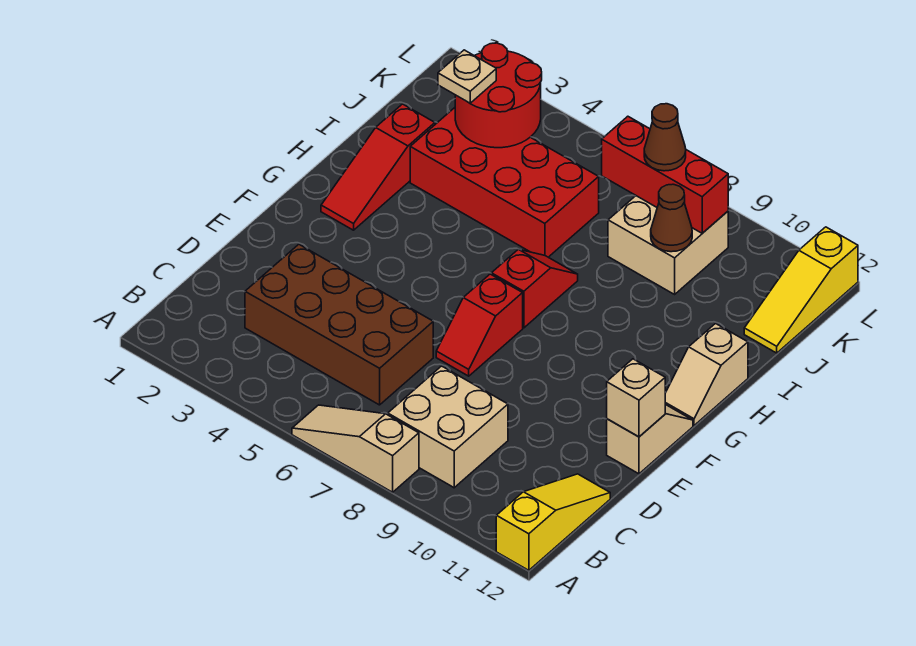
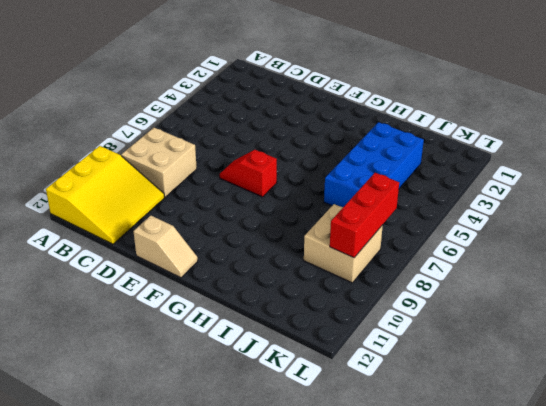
yellow 3x3 slope [46,146,164,244] -> yellow 1x3 slope [496,474,610,570]
blue 2x4 brick [324,122,424,207] -> red 2x4 brick [410,108,599,257]
none -> tan 1x3 slope [292,405,419,492]
none -> brown 2x4 brick [245,244,433,405]
none -> red 1x3 slope [321,104,435,230]

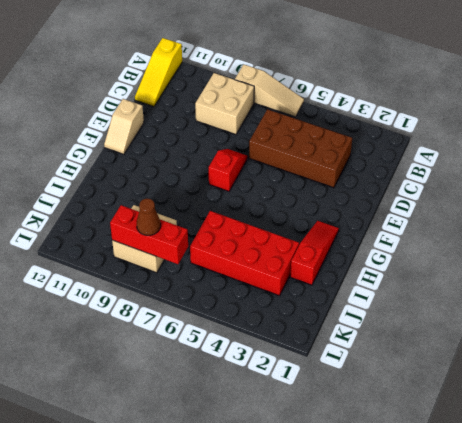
none -> red 1x2 slope [491,249,578,328]
none -> tan 1x2 slope [665,324,748,425]
none -> yellow 1x3 slope [744,227,858,353]

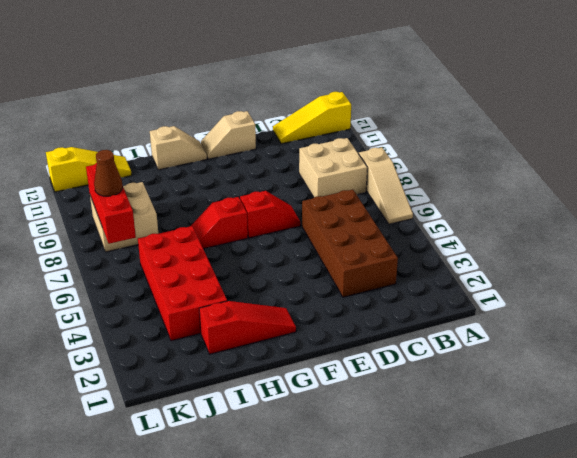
none -> tan 1x1 brick [607,359,665,437]
none -> red 2x2 round brick [455,43,542,148]
none -> brown 1x1 cone [651,184,692,252]

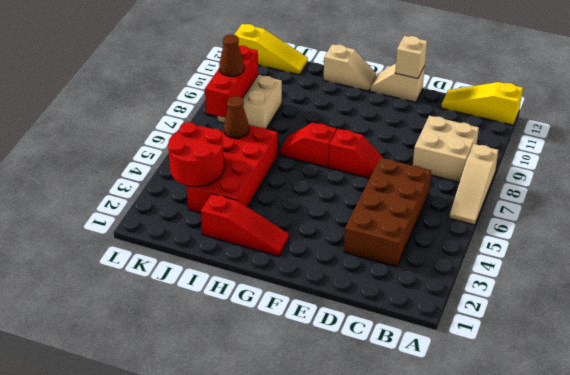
brown 1x1 cone [224,96,249,138] -> brown 1x1 cone moved to [651,184,692,252]
none -> tan 1x1 plate [438,50,496,103]

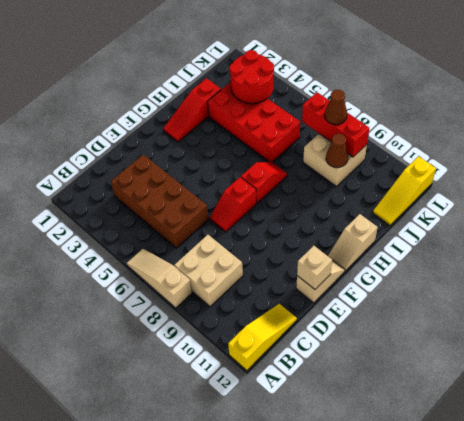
none -> tan 1x1 plate [438,50,496,103]

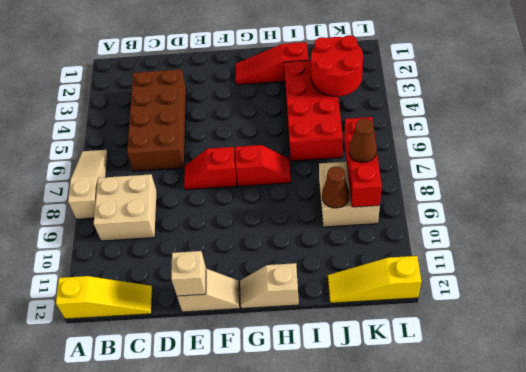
none -> tan 1x1 plate [438,50,496,103]

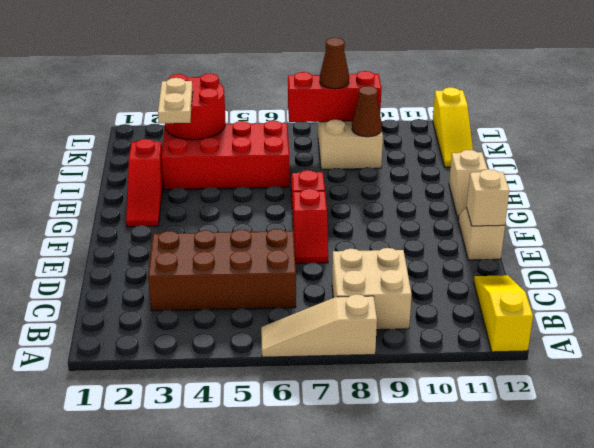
tan 1x2 plate [158,78,193,123] -> tan 1x1 plate [438,50,496,103]

